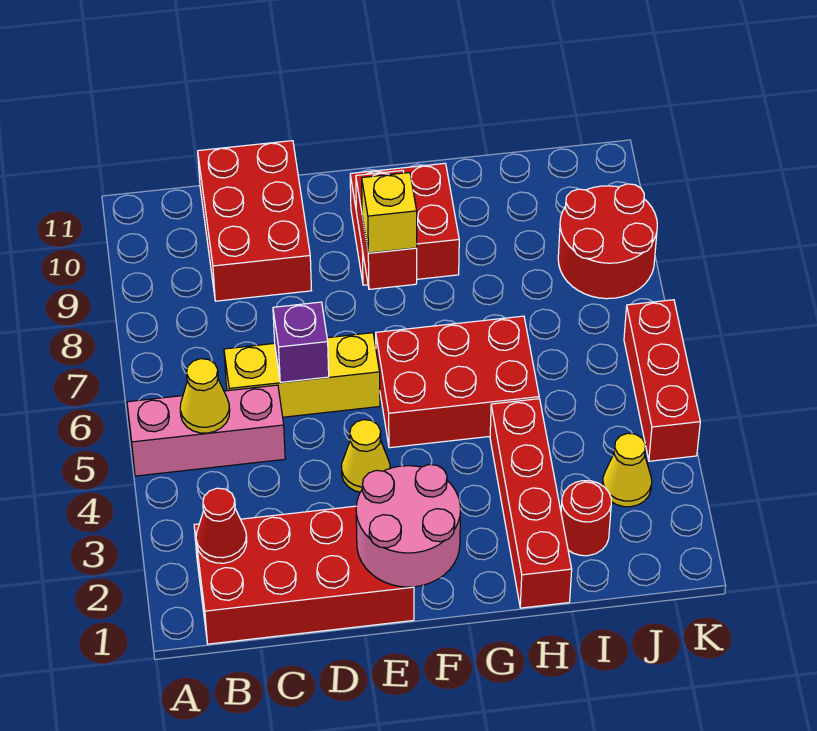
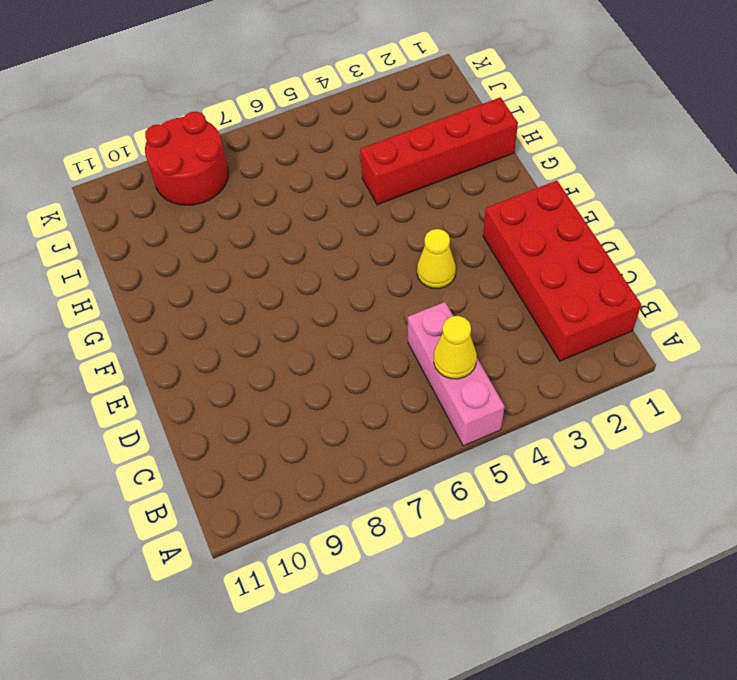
none -> yellow 1x3 brick [224,333,380,417]
none -> red 2x3 brick [198,141,312,301]
none -> red 2x3 brick [376,316,539,448]

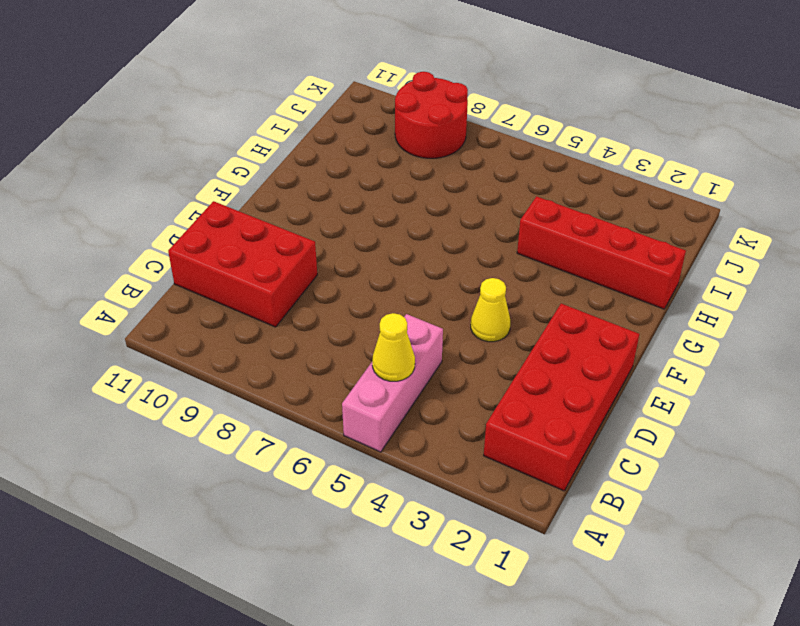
none -> yellow 1x3 brick [224,333,380,417]
none -> red 2x3 brick [376,316,539,448]
none -> red 2x2 brick [350,163,459,285]

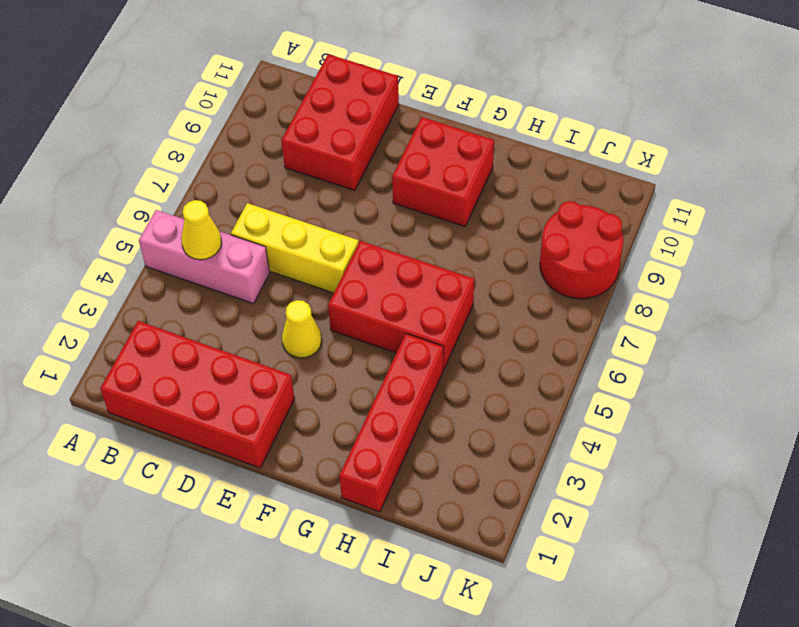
none -> red 1x1 round brick [561,481,611,556]
none -> yellow 1x1 cone [603,433,652,507]
none -> red 1x3 brick [624,300,700,461]

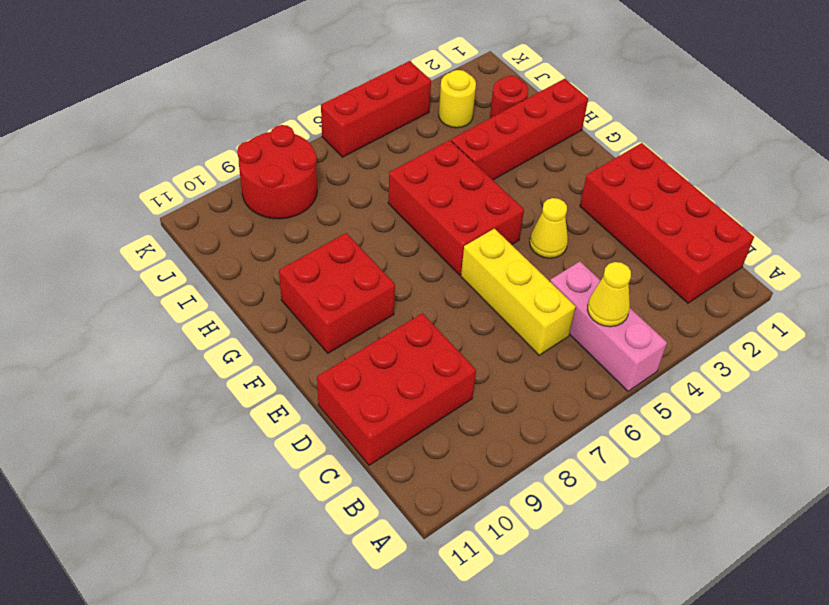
yellow 1x1 round brick [439,70,476,128] -> yellow 1x1 cone [603,433,652,507]
none -> red 1x1 cone [196,488,247,563]
none -> purple 1x1 brick [273,302,329,382]
none -> pink 2x2 round brick [356,465,461,587]

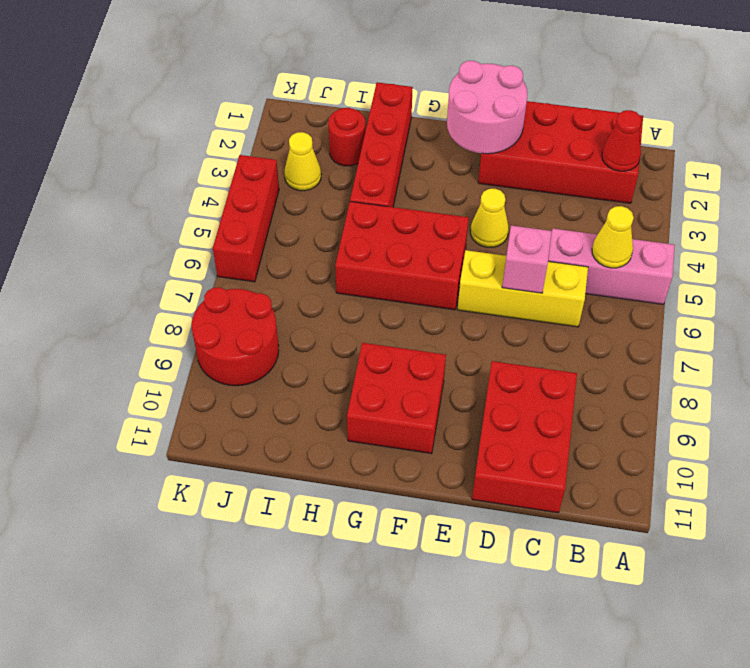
pink 1x1 brick [502,226,552,293] -> purple 1x1 brick [273,302,329,382]
none -> red 1x2 brick [356,171,417,289]
none -> yellow 1x1 brick [362,173,417,253]

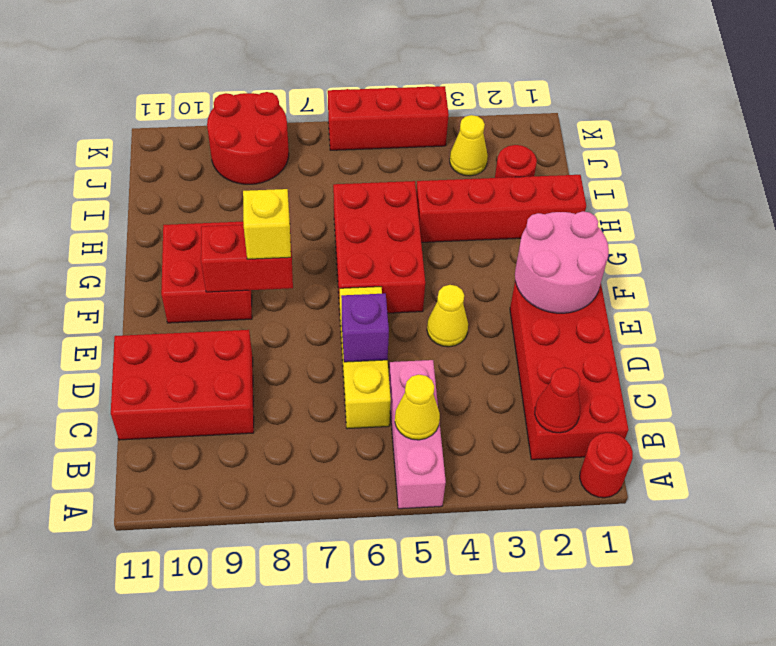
red 1x1 round brick [580,433,633,498] -> none

